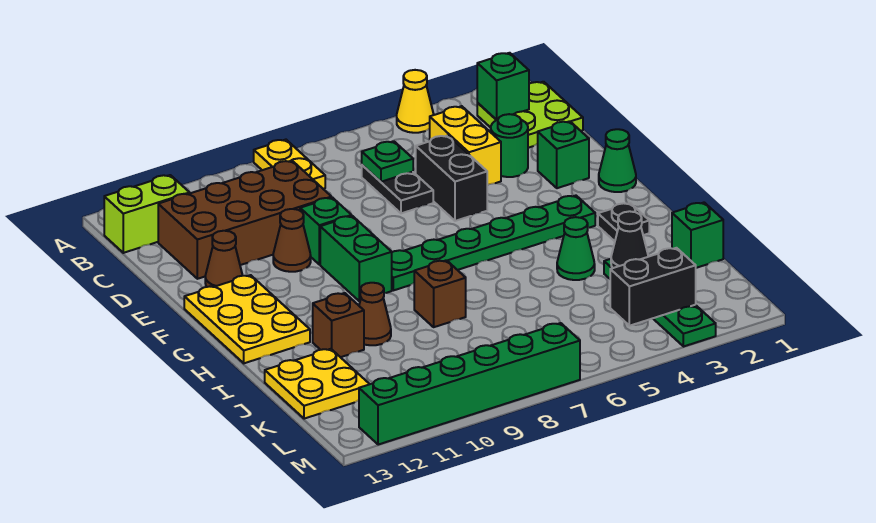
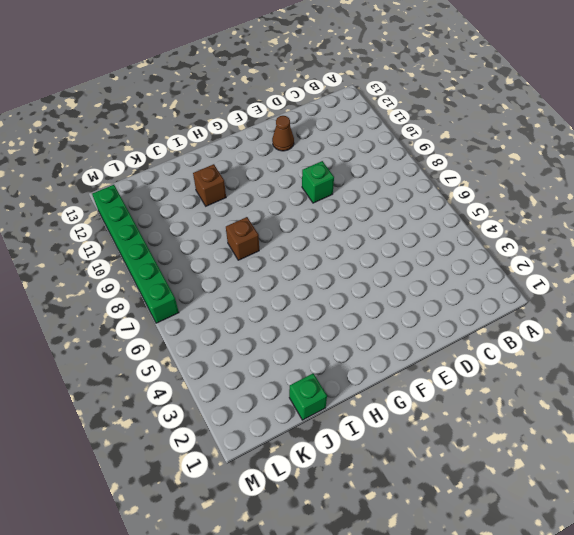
none -> yellow 1x1 cone [397,70,434,133]
none -> yellow 1x2 plate [254,140,325,189]
none -> lime 2x2 plate [477,82,583,148]
none -> lime 1x2 brick [104,175,190,253]

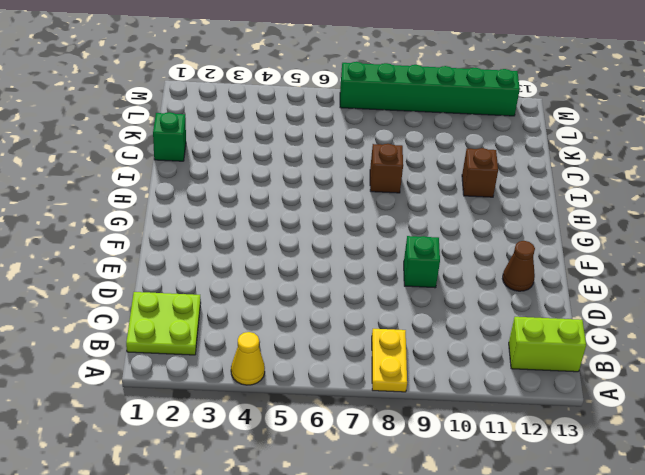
none -> yellow 1x2 brick [430,106,501,185]
none -> black 1x2 plate [362,165,433,213]
none -> brown 2x4 brick [158,161,331,279]
none -> green 1x1 round brick [491,114,528,177]

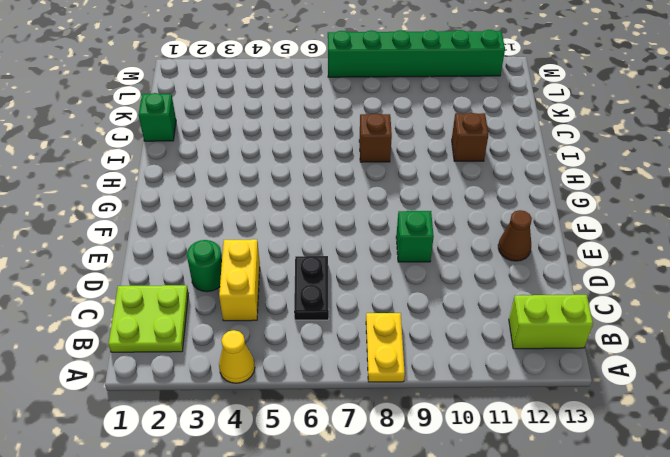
none -> brown 2x4 brick [158,161,331,279]
none -> black 1x2 brick [416,136,487,221]
none -> green 1x1 brick [538,121,589,188]
none -> brown 1x1 cone [273,209,311,272]

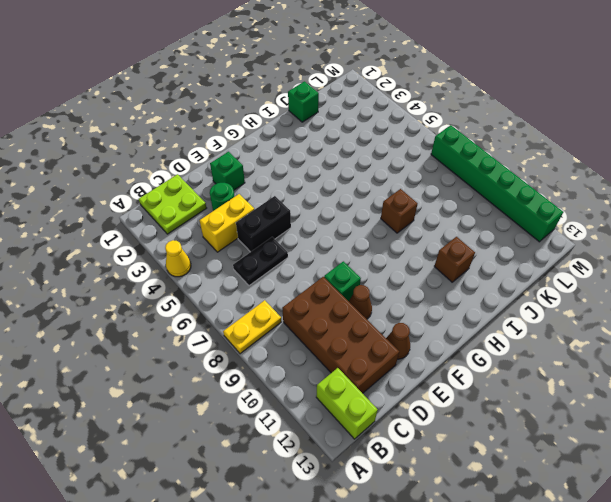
none -> green 1x1 cone [599,129,636,192]
none -> green 1x2 brick [320,216,392,301]
none -> yellow 2x3 plate [184,275,310,363]
none -> green 1x6 plate [392,196,595,290]

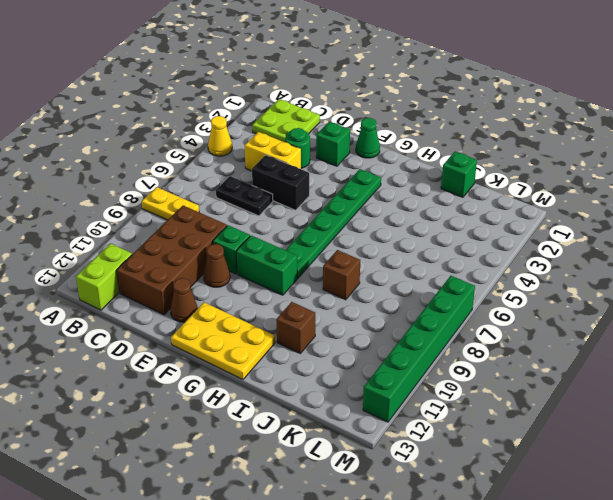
none -> black 1x1 plate [598,203,649,241]
none -> green 1x1 cone [557,217,595,280]
none -> brown 1x1 cone [359,283,391,345]
none -> green 1x4 plate [604,259,716,347]

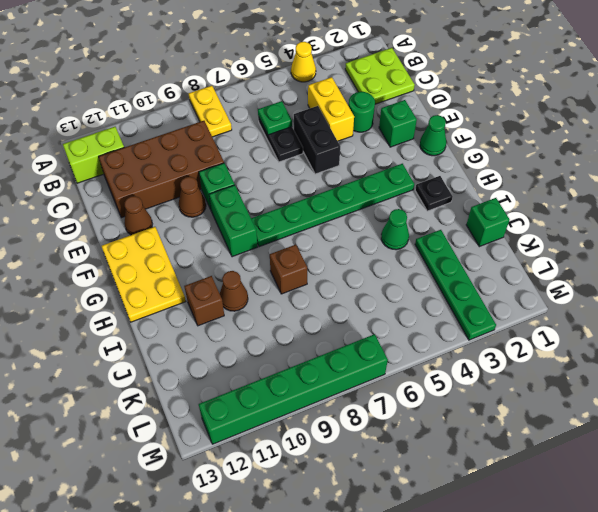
none -> yellow 2x2 plate [265,349,369,419]
none -> green 1x1 brick [477,53,529,120]
none -> black 1x1 cone [611,211,648,268]
none -> black 1x2 brick [610,248,696,326]

